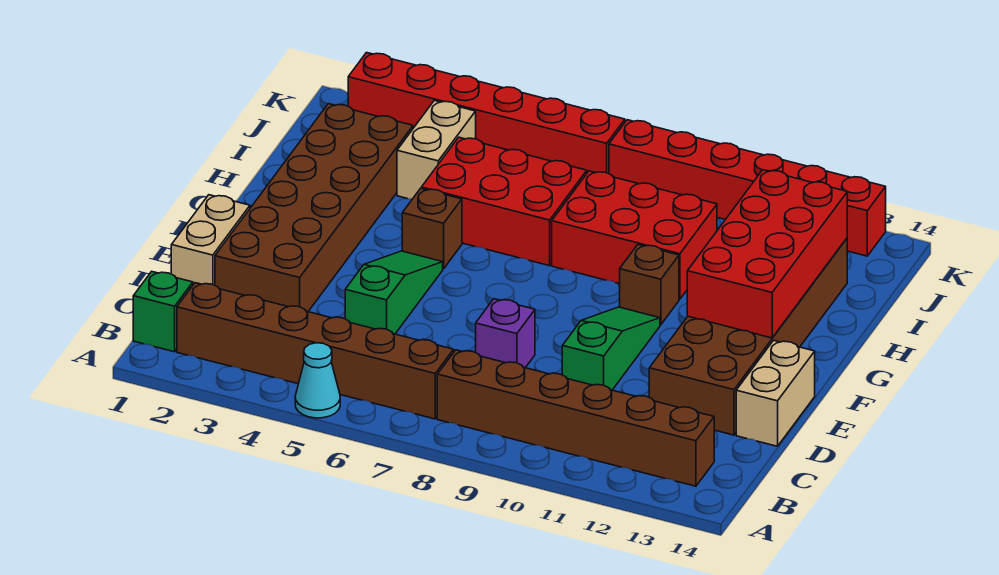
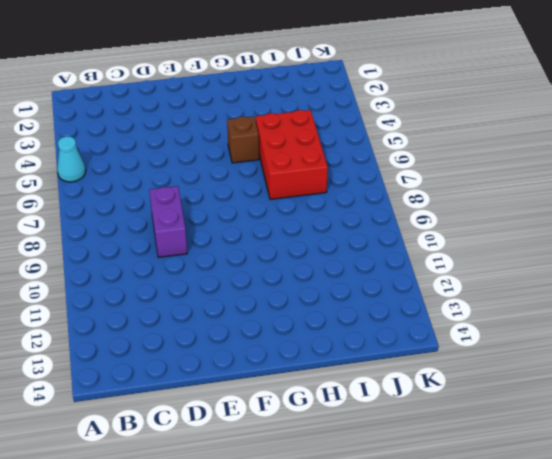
purple 1x2 brick [149,186,187,257] -> purple 1x1 brick [475,299,535,368]
none -> green 1x1 brick [133,271,193,352]
none -> brown 1x6 brick [177,283,454,419]
none -> brown 1x6 brick [437,350,715,486]

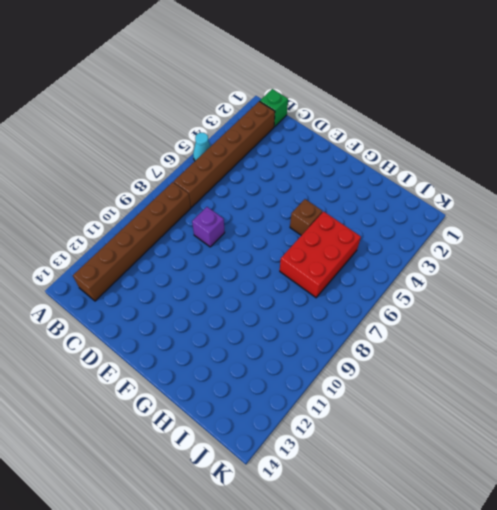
none -> tan 1x2 brick [171,195,250,285]
none -> brown 2x6 brick [215,104,413,312]
none -> green 1x3 slope [345,251,443,334]

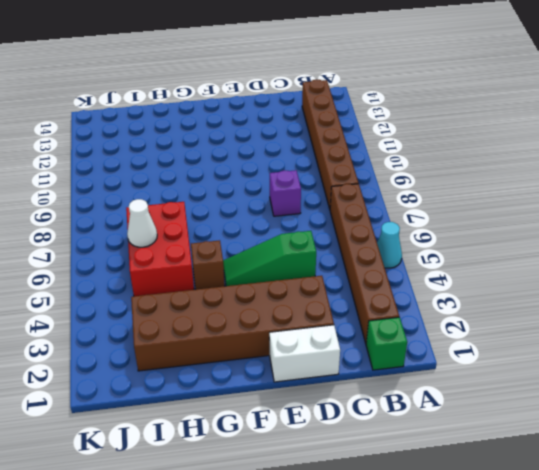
white 1x2 brick [269,325,340,382] -> tan 1x2 brick [171,195,250,285]
white 1x1 cone [127,199,157,247] -> none
none -> green 1x3 slope [562,307,660,390]
none -> brown 2x6 brick [649,239,847,435]
none -> tan 1x2 brick [736,340,815,446]

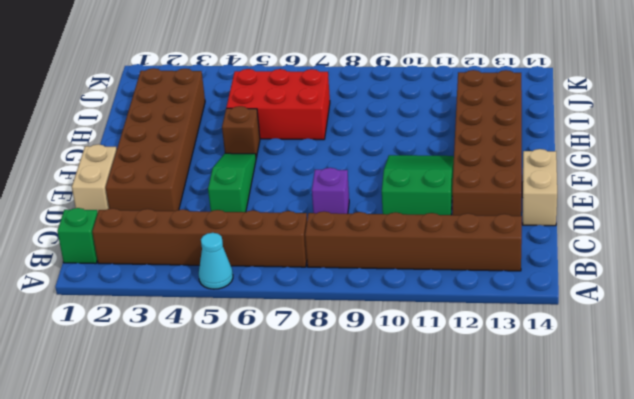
green 2x3 slope [382,155,454,215] -> green 1x3 slope [562,307,660,390]
none -> brown 1x1 brick [620,245,679,325]
none -> red 2x3 brick [552,171,717,299]
none -> tan 1x2 brick [397,100,476,199]

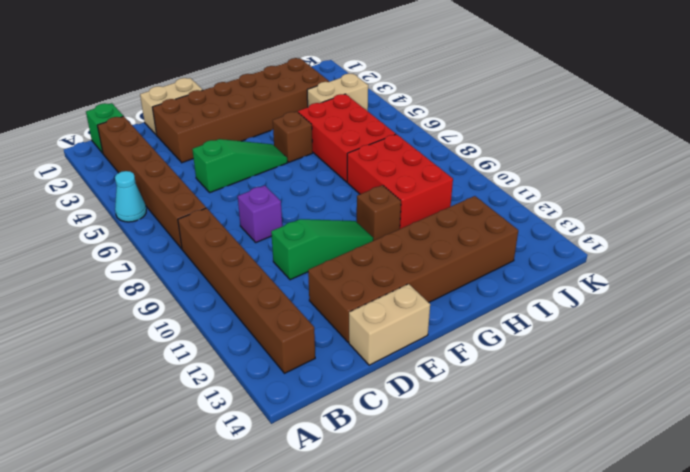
none -> red 1x6 brick [348,53,625,174]
none -> red 1x6 brick [609,120,886,256]
none -> red 2x4 brick [687,170,847,338]

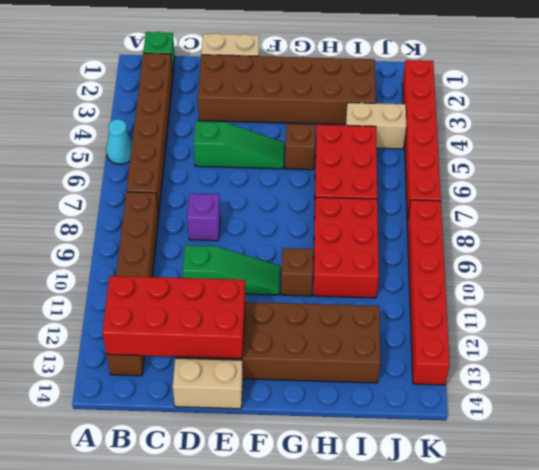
red 2x4 brick [102,276,245,358] -> red 2x4 brick moved to [687,170,847,338]

